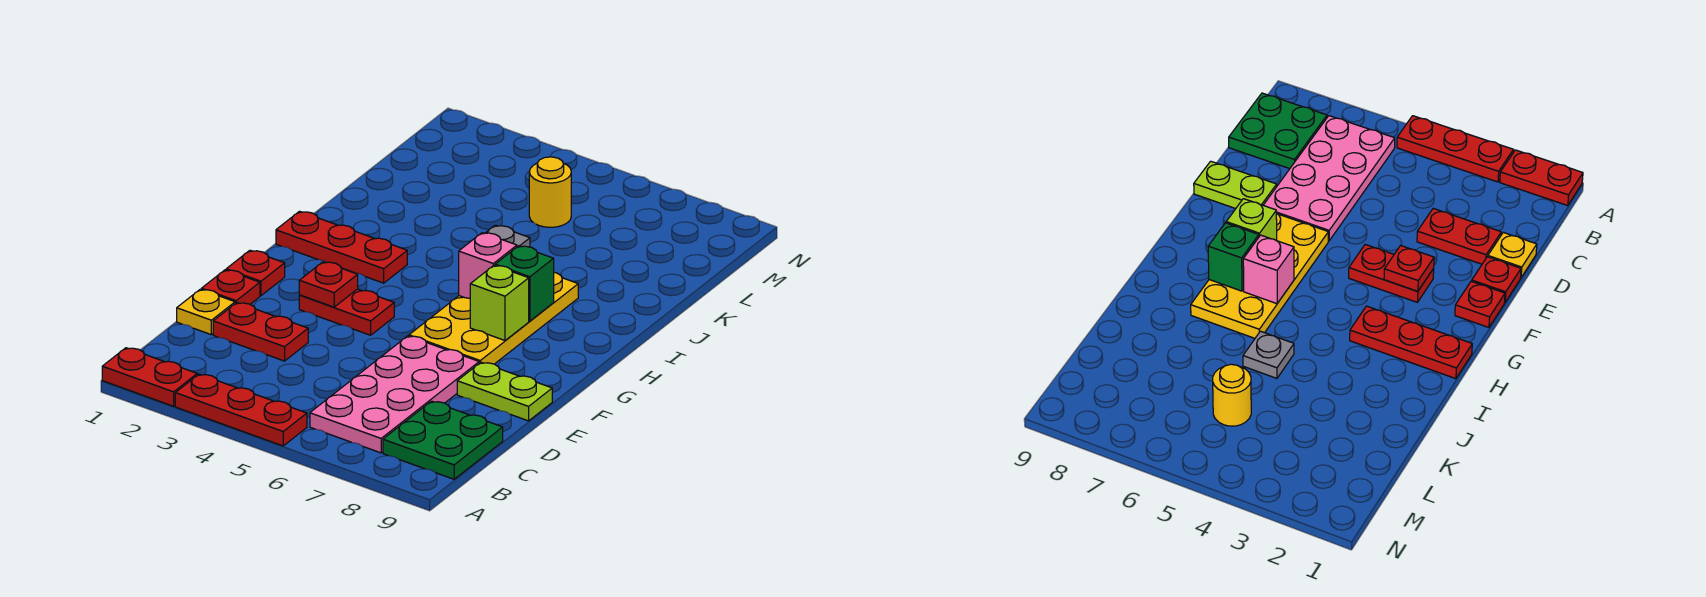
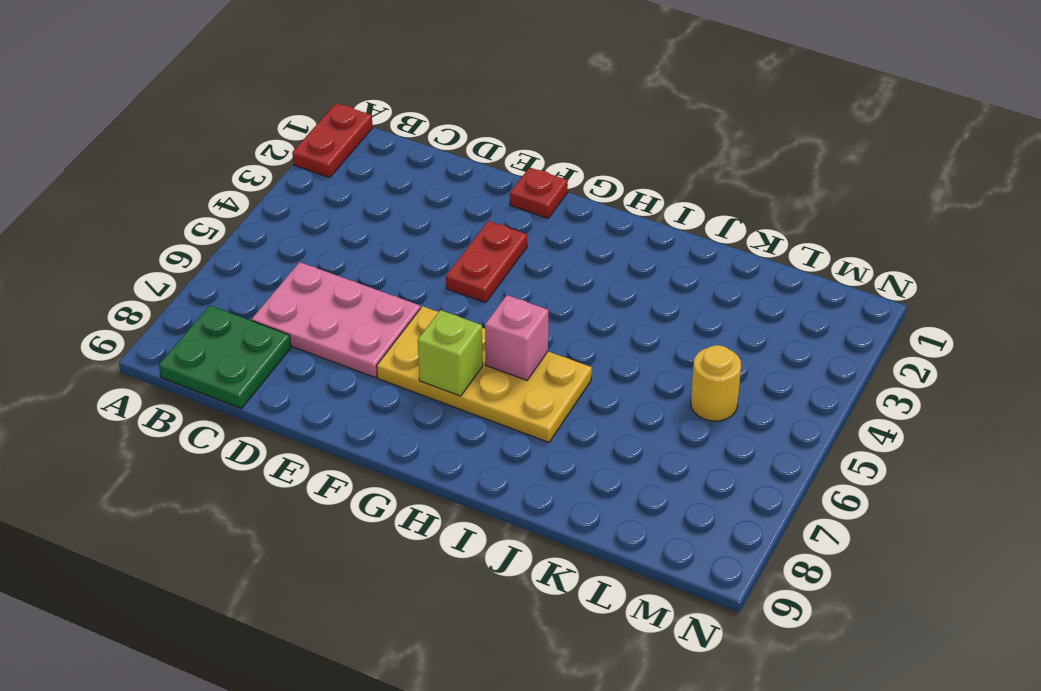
pink 2x3 plate [252,262,420,377] -> pink 2x4 plate [310,336,479,453]
none -> red 1x3 plate [175,374,307,446]
none -> yellow 1x1 plate [177,289,235,335]
none -> red 1x2 plate [213,303,308,361]

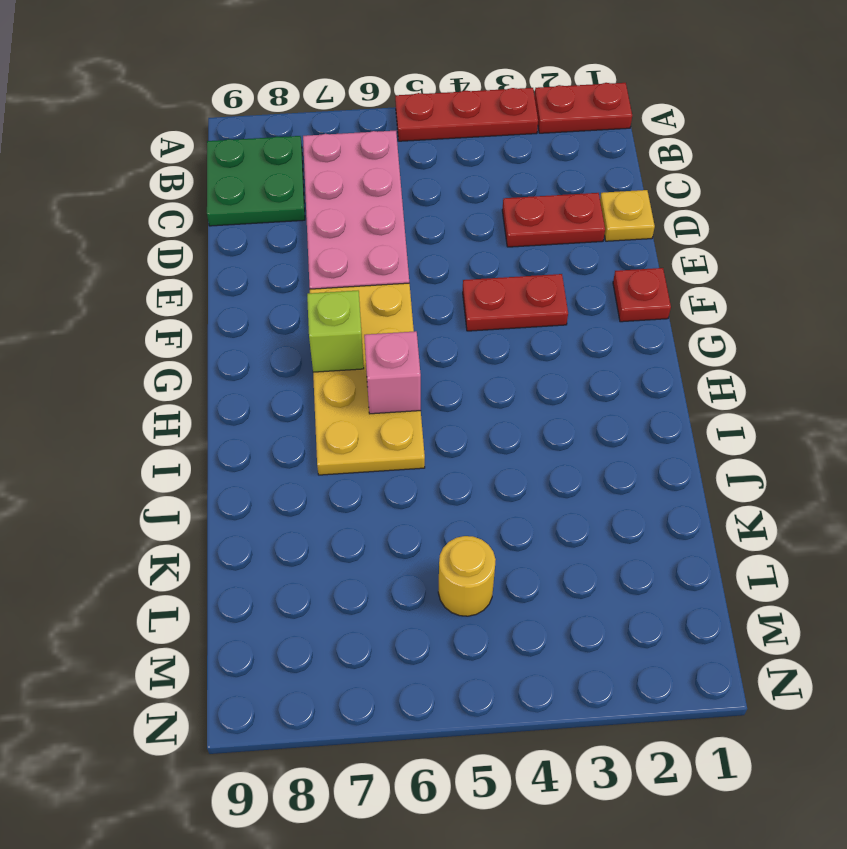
none -> red 1x1 plate [201,270,260,304]
none -> lime 1x2 plate [457,362,552,421]
none -> red 1x3 plate [276,211,407,283]

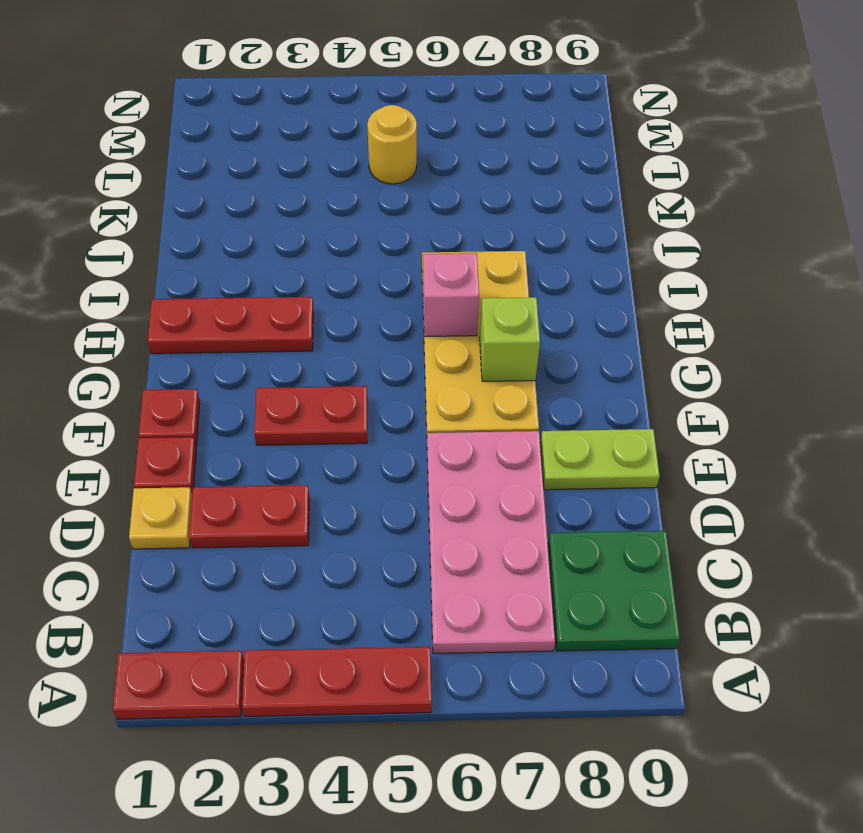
none -> grey 1x1 plate [486,225,530,247]
none -> red 1x1 plate [299,262,358,307]
none -> green 1x1 brick [495,246,554,321]

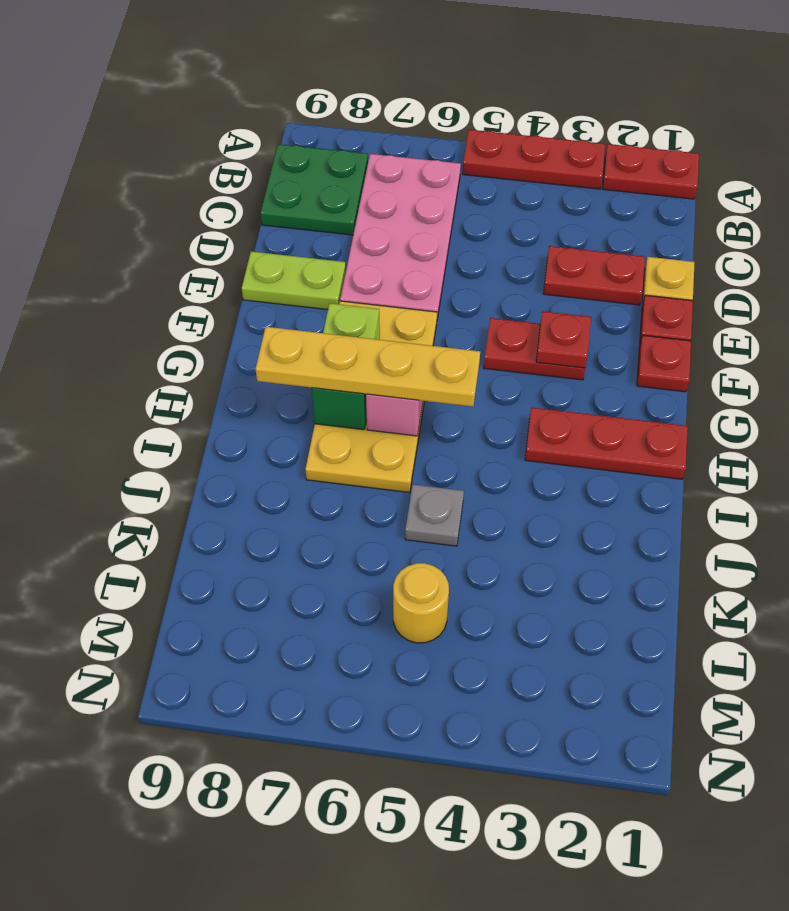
yellow 1x4 plate [256,327,480,407] -> none

